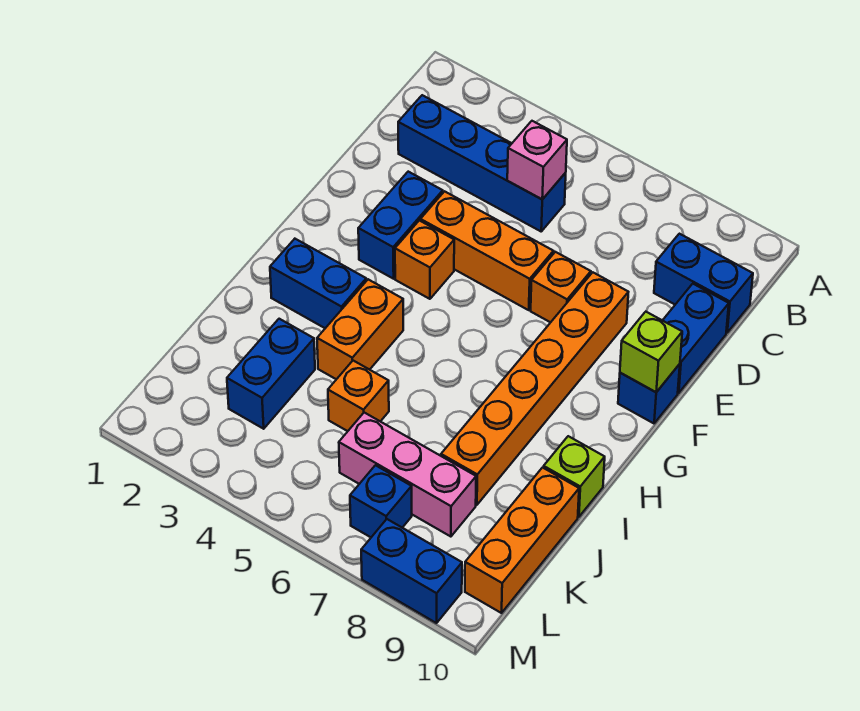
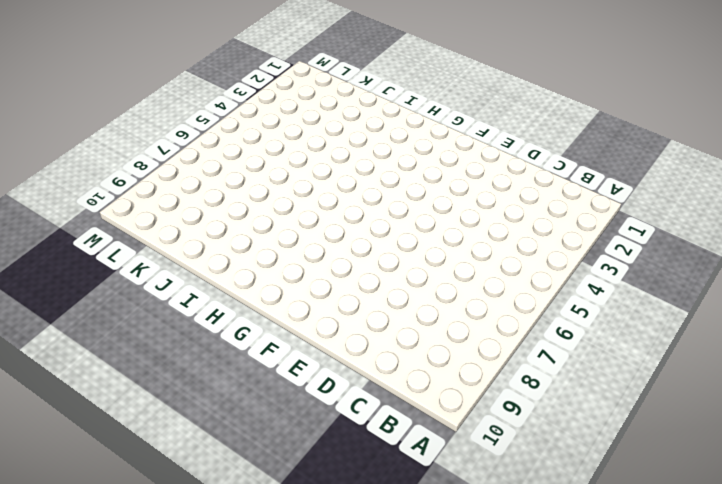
none -> blue 1x4 brick [398,95,566,231]
none -> blue 1x2 brick [654,234,753,333]
none -> blue 1x2 brick [663,284,729,393]

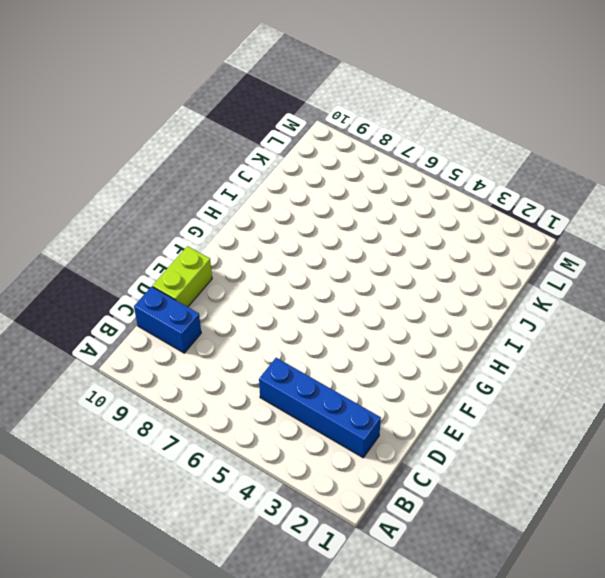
lime 1x2 brick [153,246,212,307] -> blue 1x2 brick [663,284,729,393]
none -> blue 1x2 brick [358,172,443,279]
none -> orange 1x3 brick [420,191,553,310]
none -> orange 1x1 brick [531,252,591,322]

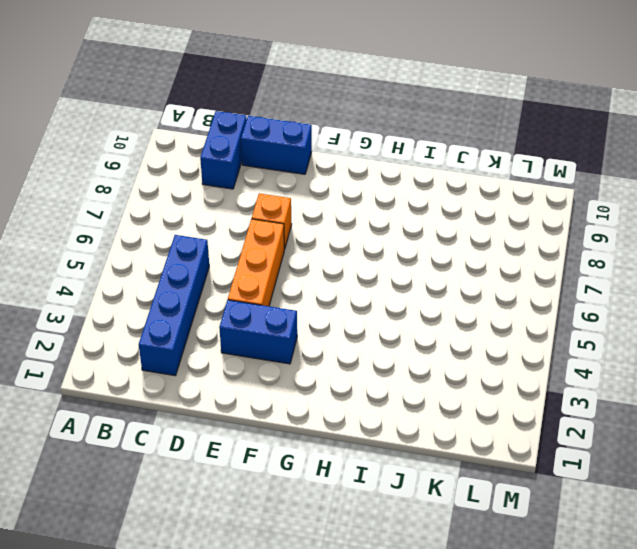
none -> orange 1x6 brick [441,272,628,505]
none -> orange 1x1 brick [395,220,454,299]
none -> blue 1x1 brick [618,364,680,423]

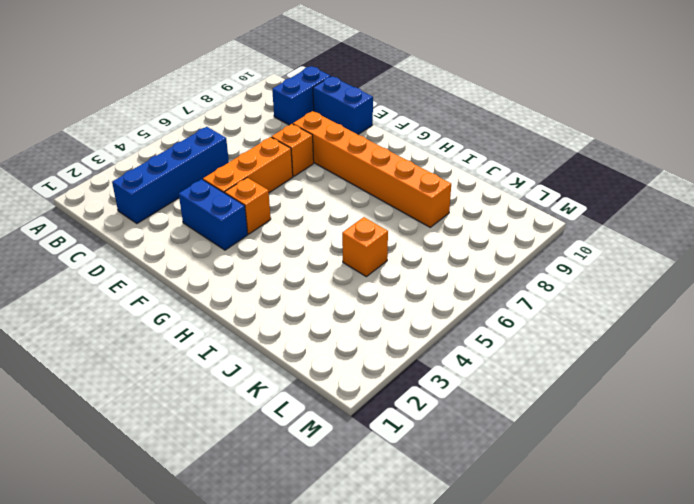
none -> blue 1x1 brick [618,364,680,423]
none -> blue 1x2 brick [270,239,366,328]
none -> orange 1x2 brick [317,279,403,379]

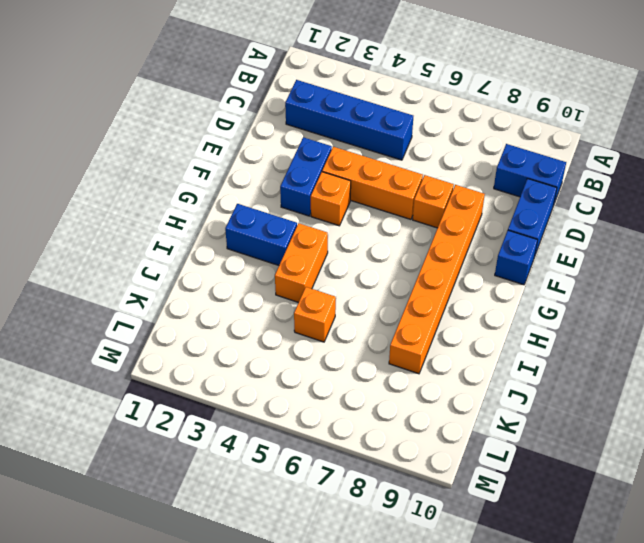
none -> lime 1x1 brick [544,436,605,517]
none -> blue 1x2 brick [227,319,315,429]
none -> orange 1x3 brick [465,468,579,613]

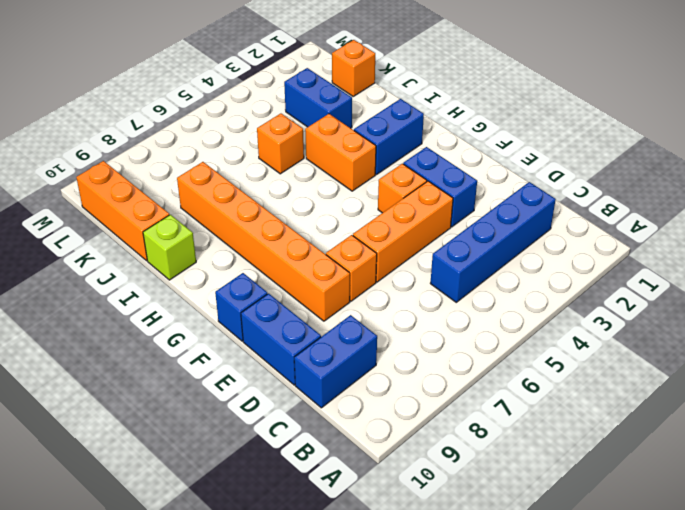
orange 1x1 brick [332,40,375,96] -> none
none -> pink 1x3 brick [339,413,476,537]
none -> blue 1x1 brick [350,465,412,537]
none -> blue 1x2 brick [361,519,462,623]

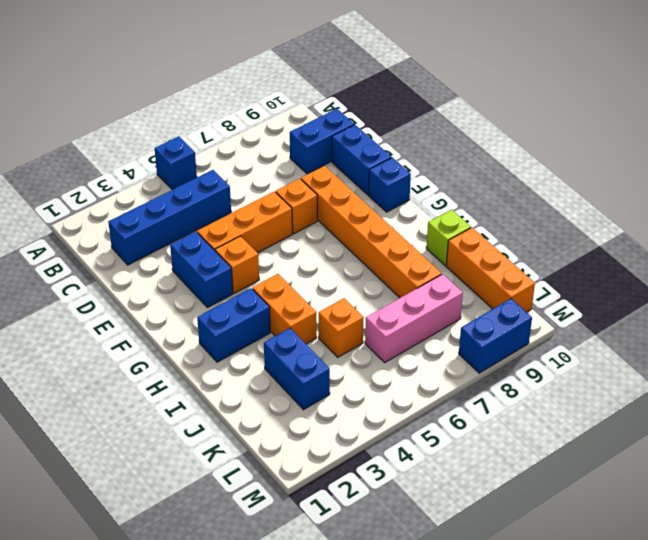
blue 1x1 brick [155,136,197,190] -> blue 1x1 brick moved to [350,465,412,537]
none -> pink 1x1 brick [507,121,567,199]
none -> lime 1x1 brick [620,312,682,392]

